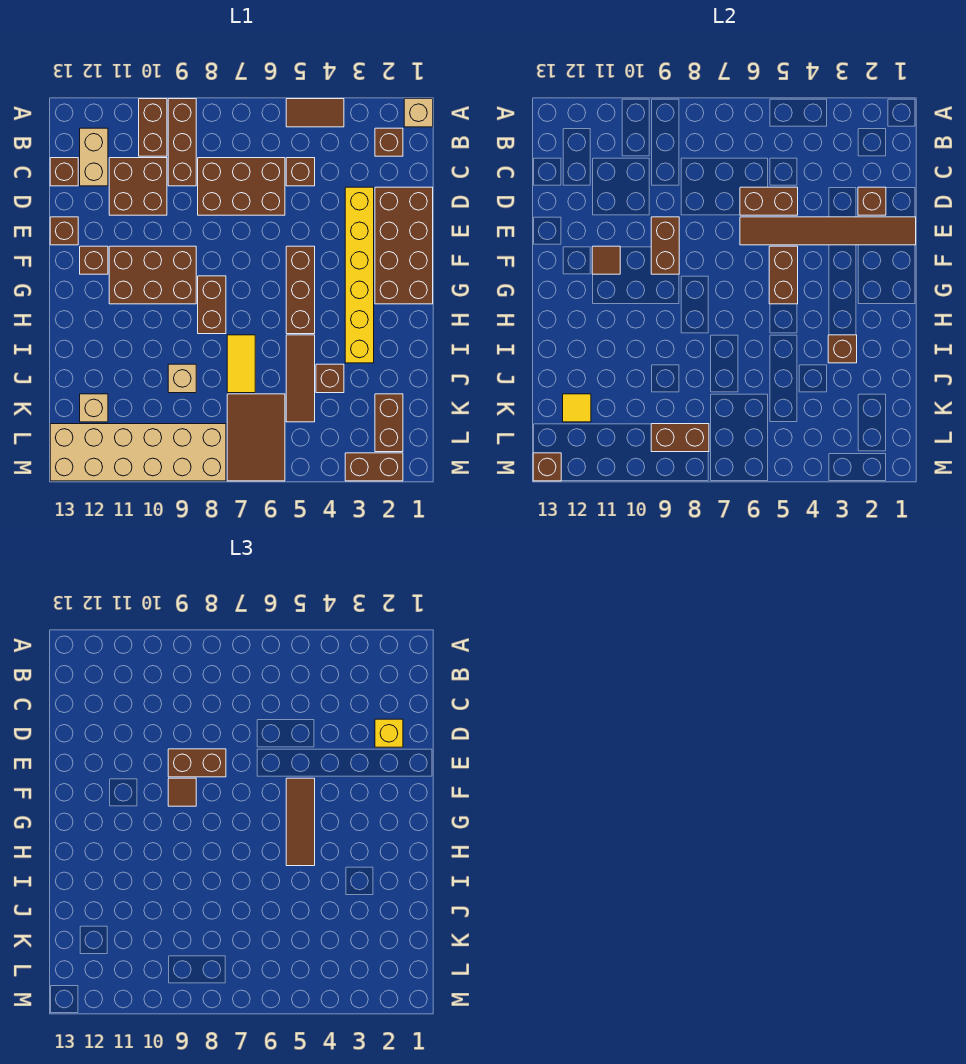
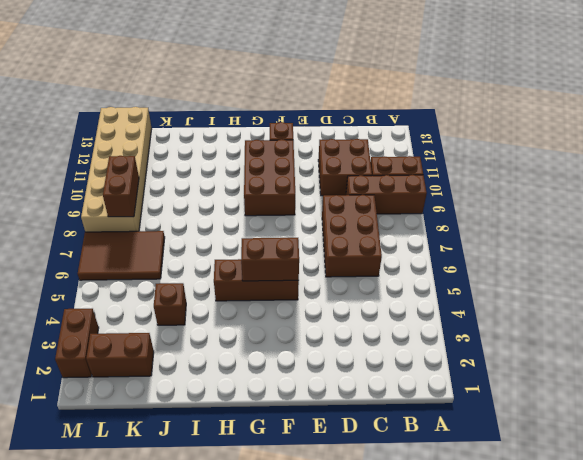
none -> tan 1x1 brick [404,99,433,127]
none -> brown 1x2 tile [286,99,344,127]
none -> brown 1x1 brick [375,128,403,156]
none -> tan 1x2 brick [80,128,108,186]

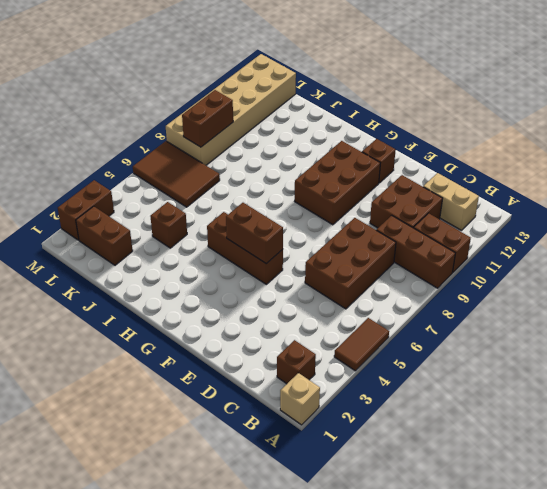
none -> brown 1x1 brick [286,158,315,186]
none -> brown 1x1 brick [50,158,78,186]
none -> brown 2x4 brick [375,187,433,304]
none -> yellow 1x6 brick [345,187,374,363]

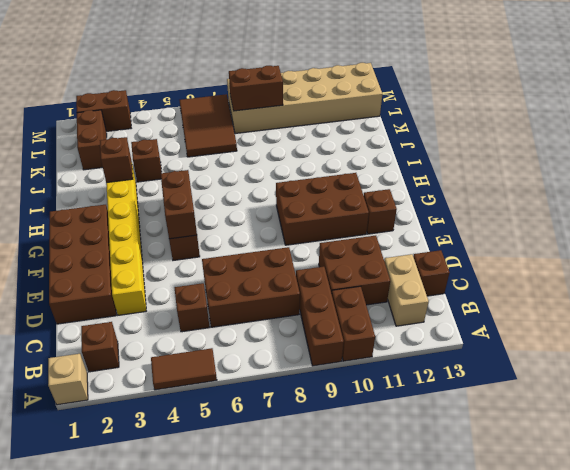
none -> brown 1x1 brick [50,217,78,245]
none -> brown 1x2 brick [198,276,226,334]
none -> brown 1x3 tile [286,335,315,422]
none -> yellow 1x2 tile [227,335,255,393]

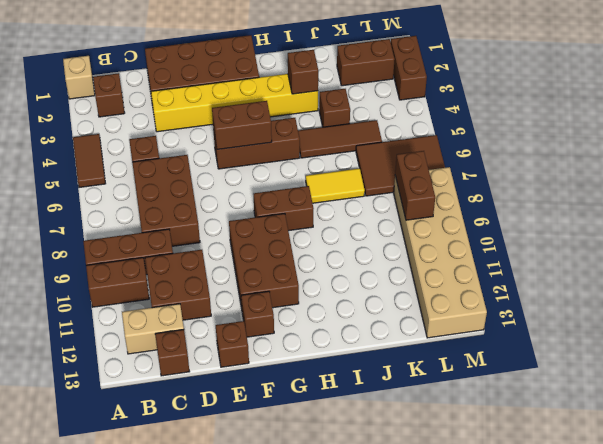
none -> tan 1x1 brick [168,364,196,393]
none -> tan 1x1 brick [80,394,108,422]
none -> brown 1x1 brick [858,187,886,215]
none -> brown 1x2 brick [740,187,798,215]

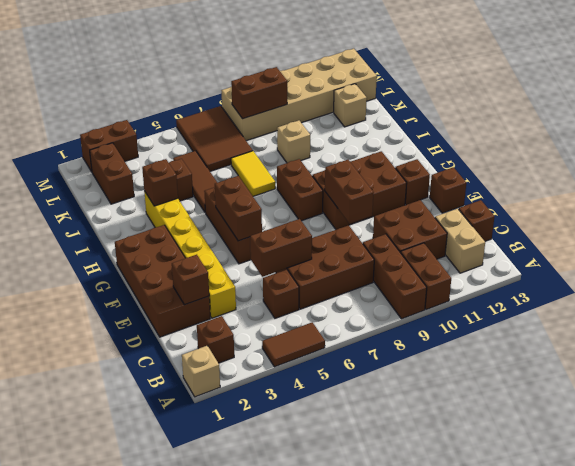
none -> brown 1x6 tile [740,217,916,245]
none -> brown 1x1 tile [592,246,620,274]
none -> yellow 1x1 tile [563,394,591,422]
none -> brown 1x1 brick [533,453,561,481]

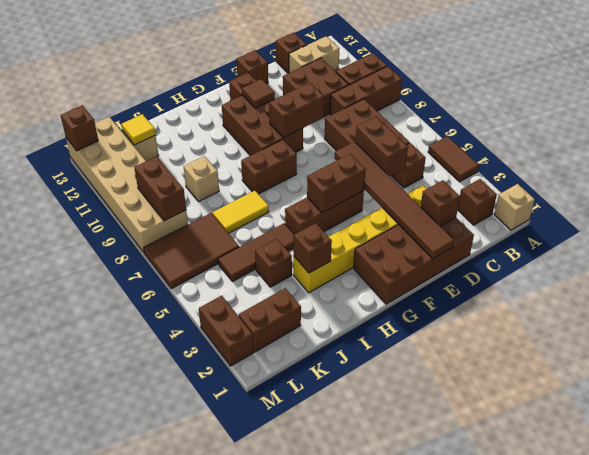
none -> yellow 1x1 brick [375,719,403,747]
none -> brown 1x2 brick [168,749,226,777]
none -> brown 1x3 tile [286,778,315,866]
none -> brown 1x1 tile [168,778,196,806]

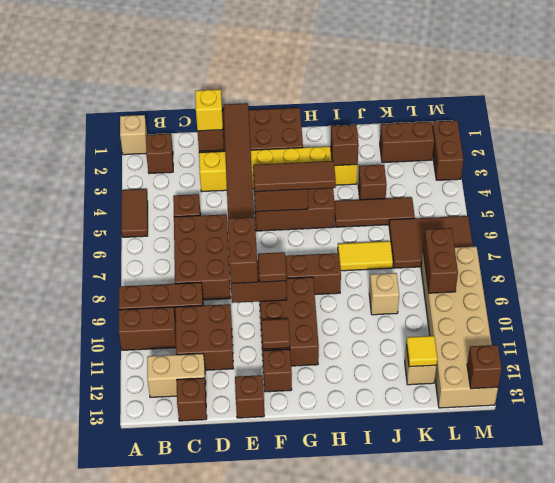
none -> brown 1x2 brick [740,187,798,215]

